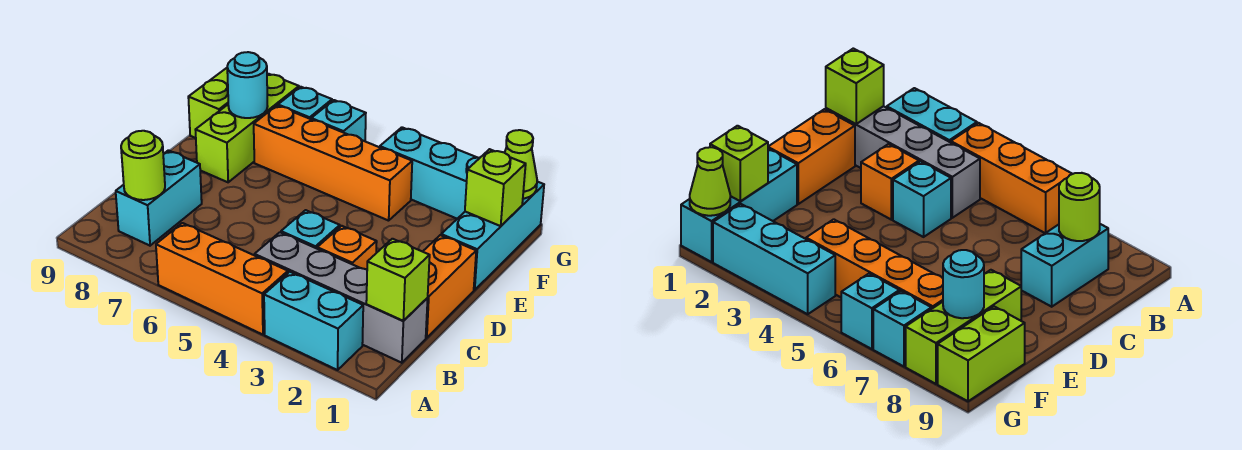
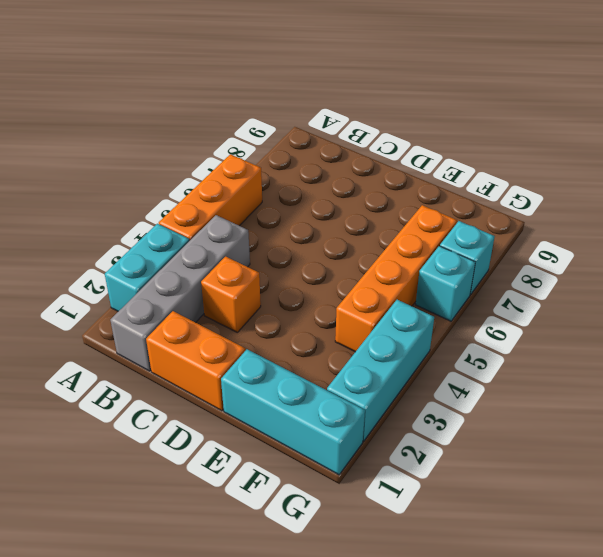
none -> cyan 1x2 brick [116,150,202,246]
none -> cyan 1x1 brick [281,210,340,249]
none -> lime 1x3 brick [196,74,299,182]

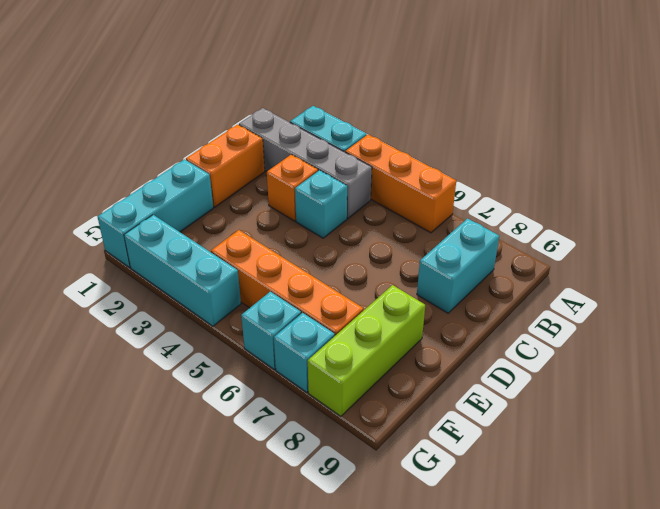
none -> lime 1x2 brick [188,68,228,138]
none -> lime 1x1 brick [366,239,430,321]
none -> lime 1x1 round brick [121,131,165,200]

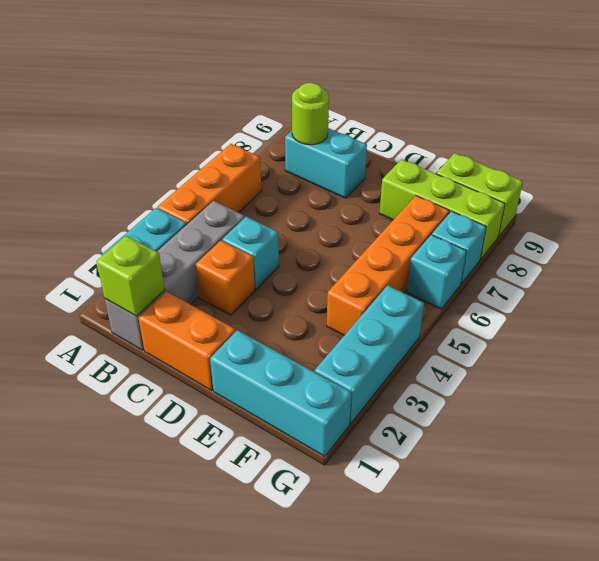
none -> lime 1x1 brick [465,149,526,226]
none -> cyan 1x1 round brick [227,52,268,118]
none -> lime 1x1 cone [505,130,537,199]

